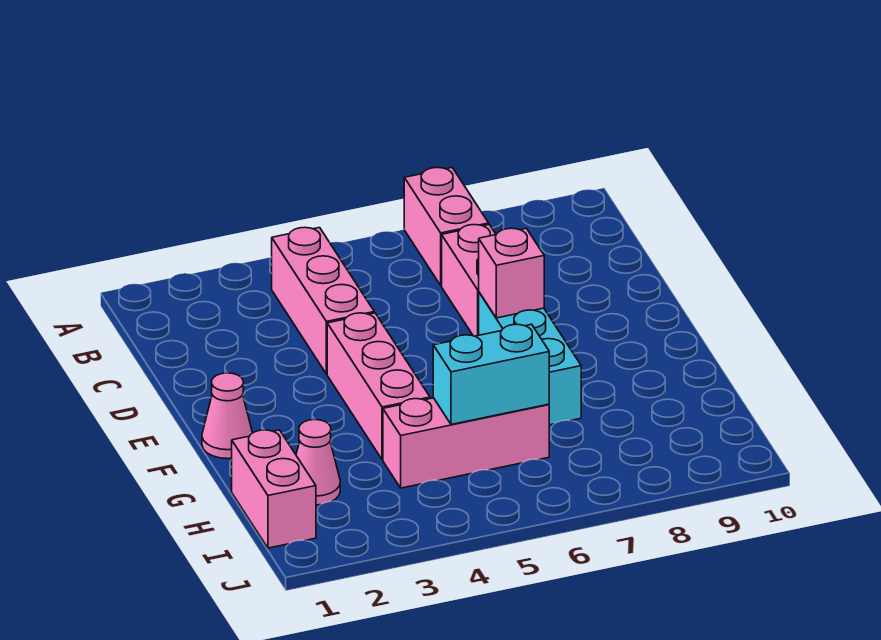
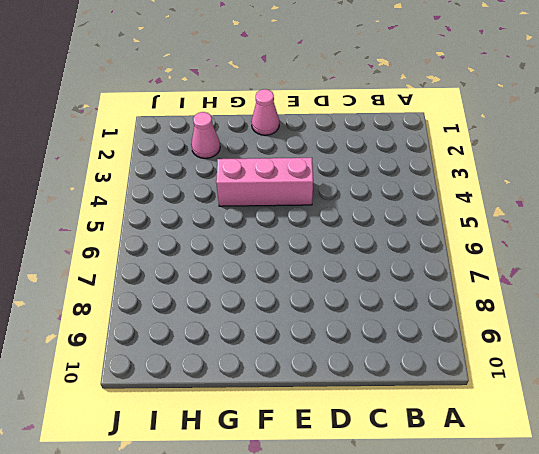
none -> pink 1x2 brick [404,168,489,286]
none -> pink 1x3 brick [272,227,374,374]

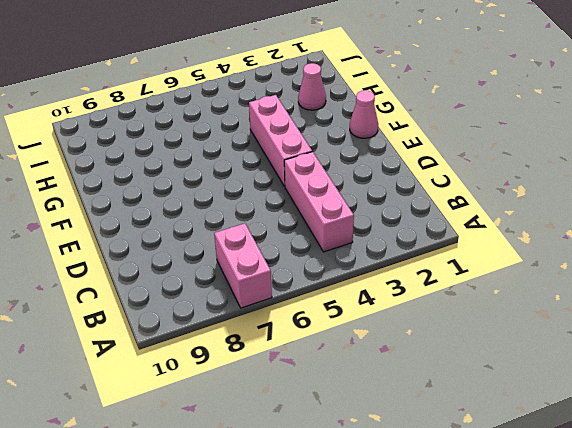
none -> pink 1x2 brick [442,225,496,336]
none -> cyan 1x3 brick [479,293,581,425]

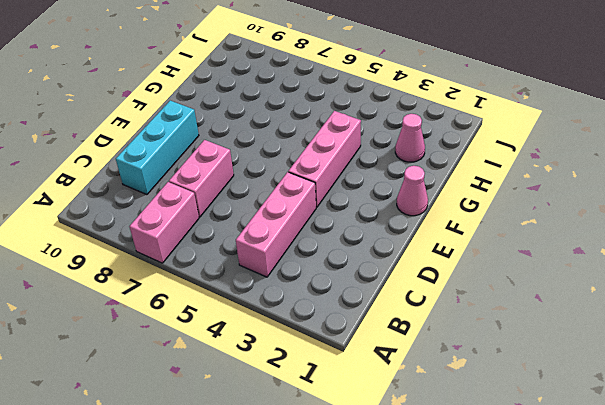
cyan 1x3 brick [116,101,199,195] -> cyan 1x3 brick moved to [479,293,581,425]
none -> pink 1x2 brick [232,430,316,548]
none -> pink 1x3 brick [383,398,549,488]

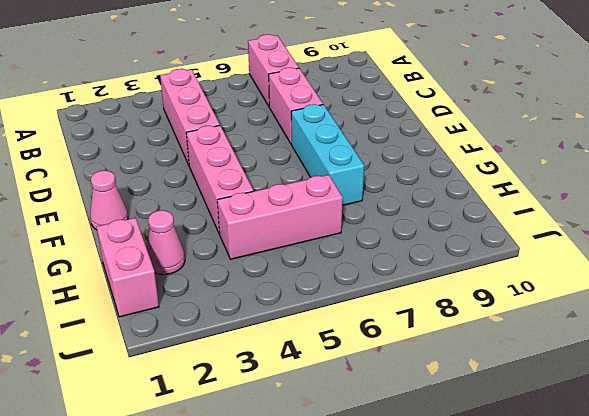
none -> pink 1x1 brick [479,228,544,318]
none -> cyan 1x2 brick [433,324,549,425]

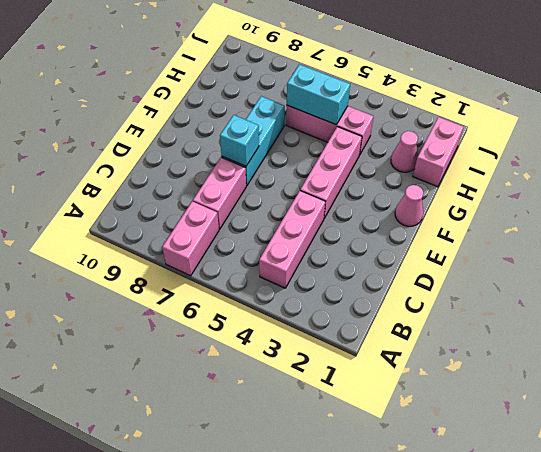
cyan 1x1 brick [220,115,259,166] -> pink 1x1 brick [479,228,544,318]

